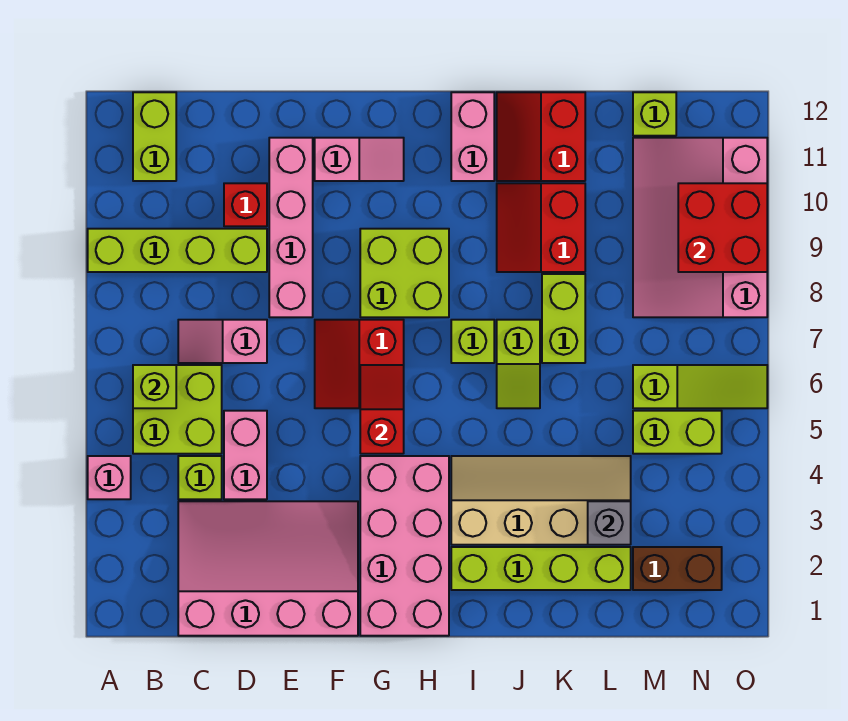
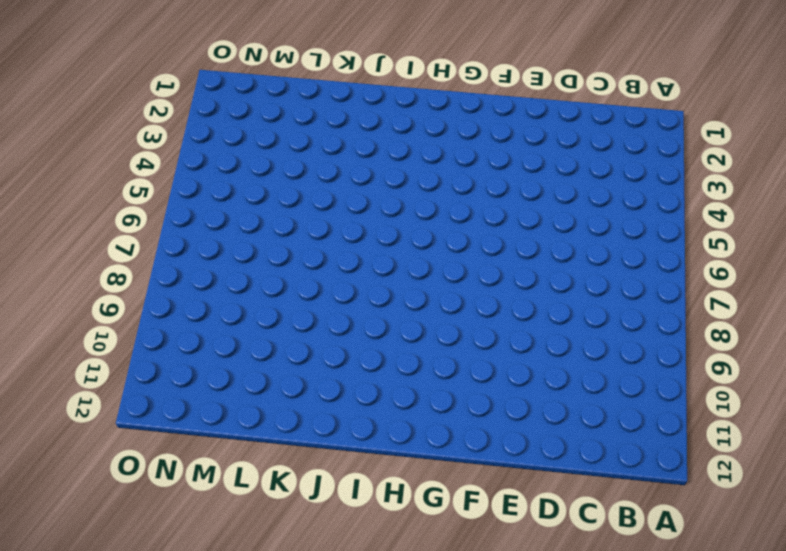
none -> pink 1x1 brick [88,456,131,499]
none -> lime 1x4 brick [88,229,267,272]
none -> lime 2x2 brick [133,365,222,454]
none -> lime 1x2 brick [133,92,176,181]

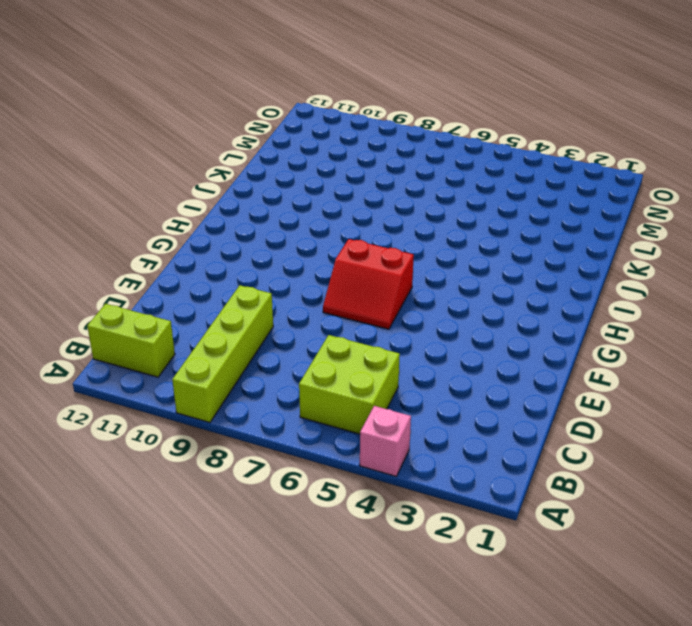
none -> pink 3x4 slope [178,501,358,636]
none -> lime 1x1 brick [178,456,222,499]
none -> pink 1x2 slope [178,320,267,363]
none -> pink 1x2 brick [224,411,267,499]

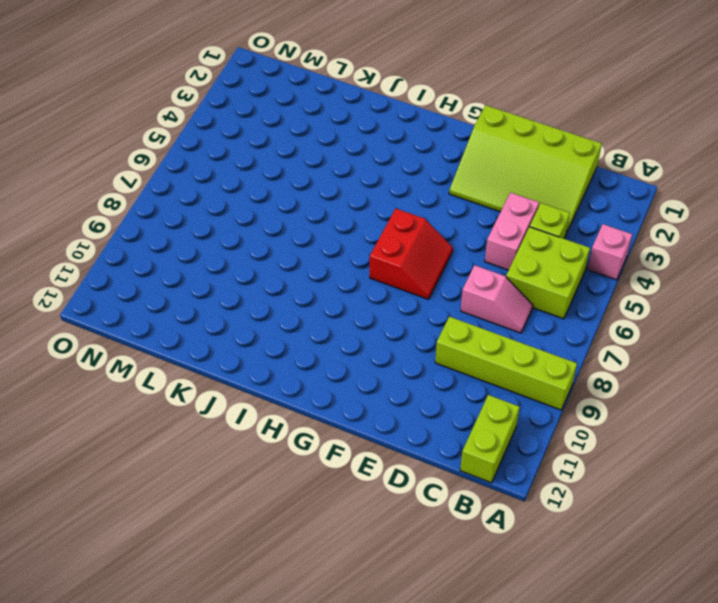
lime 3x4 slope [449,105,602,234] -> pink 3x4 slope [178,501,358,636]
none -> red 1x1 brick [224,183,267,226]
none -> pink 1x4 brick [269,138,313,317]
none -> pink 1x2 slope [315,138,404,181]
none -> pink 2x4 brick [360,456,449,636]

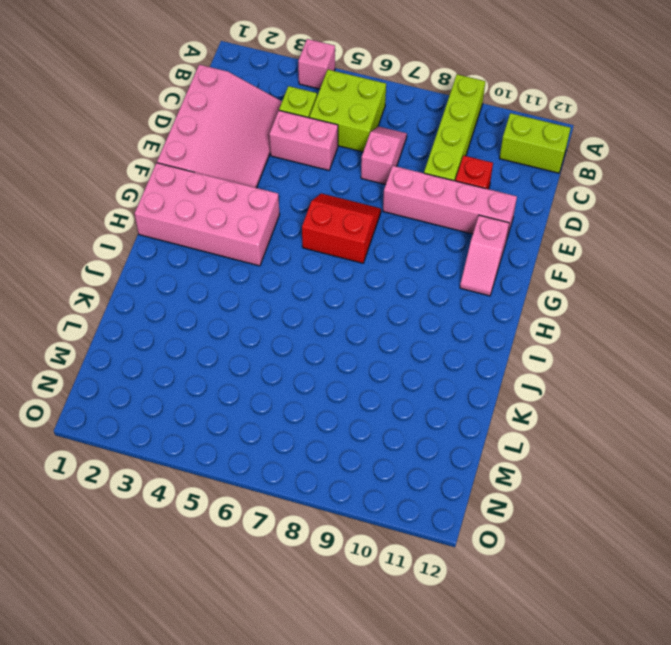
none -> lime 2x2 brick [360,229,449,317]
none -> lime 1x4 brick [451,547,631,590]
none -> tan 2x4 slope [451,456,631,545]
none -> lime 1x1 brick [451,320,494,363]

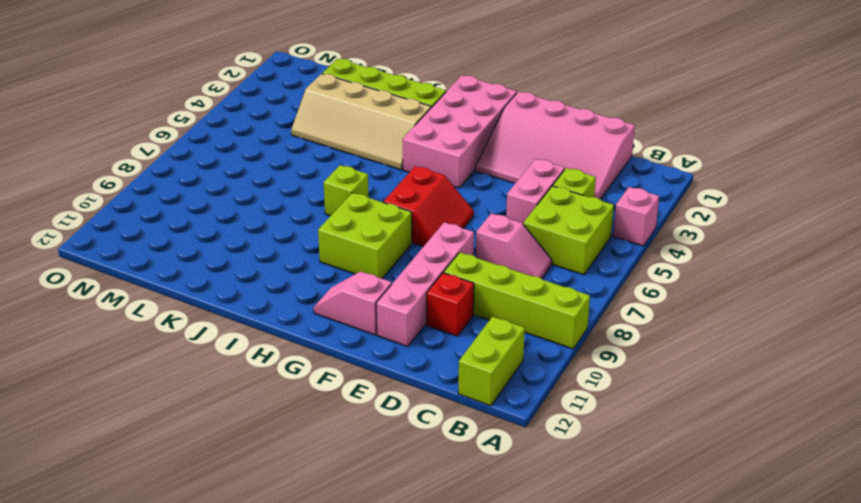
none -> pink 1x2 brick [451,92,494,181]
none -> lime 1x2 slope [497,320,540,408]
none -> red 2x2 slope [497,183,585,272]
none -> red 2x2 slope [497,92,585,181]

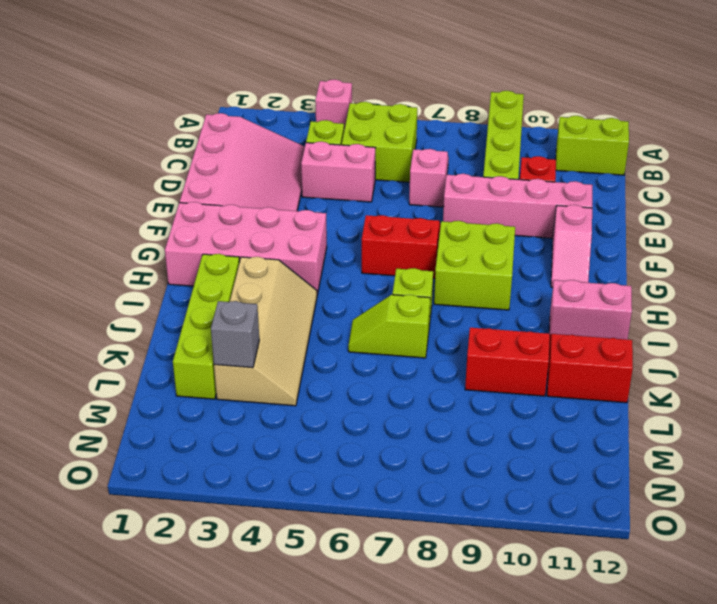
none -> lime 1x2 brick [542,274,585,363]
none -> brown 1x2 brick [633,547,722,590]
none -> lime 1x2 brick [633,411,722,454]
none -> lime 1x3 slope [633,365,767,408]

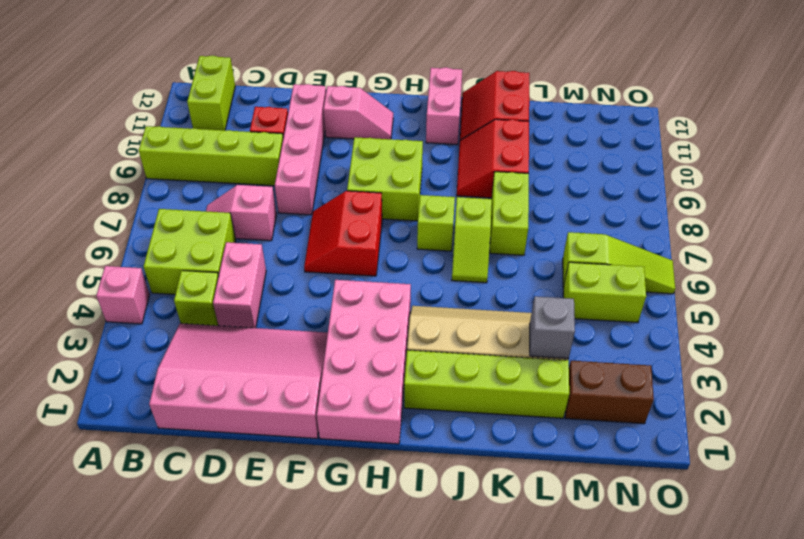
none -> pink 3x4 slope [633,138,767,317]
none -> lime 1x1 brick [633,92,676,136]
none -> lime 1x1 brick [133,365,176,408]
none -> red 1x2 slope [360,365,404,454]

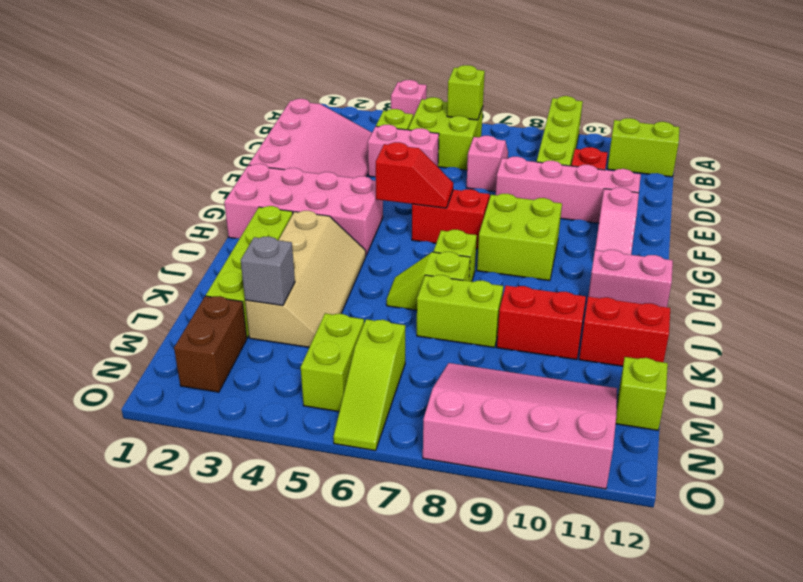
none -> red 2x2 brick [678,183,767,272]

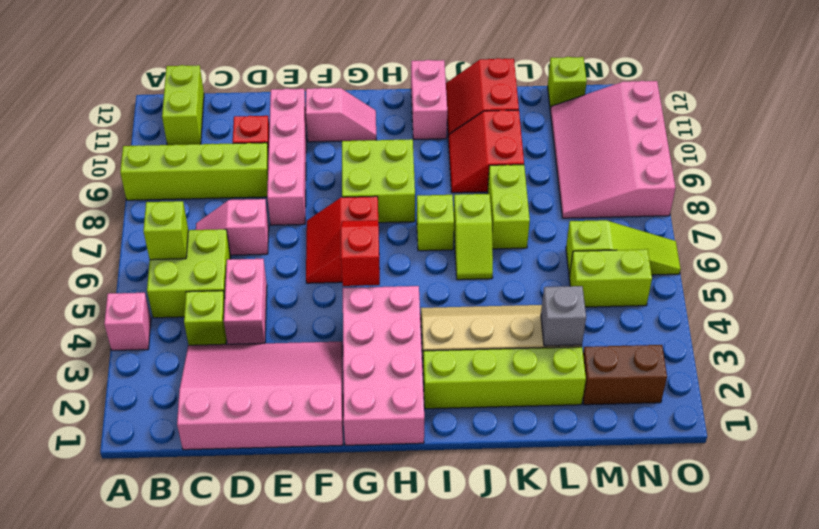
none -> red 2x2 brick [678,183,767,272]

